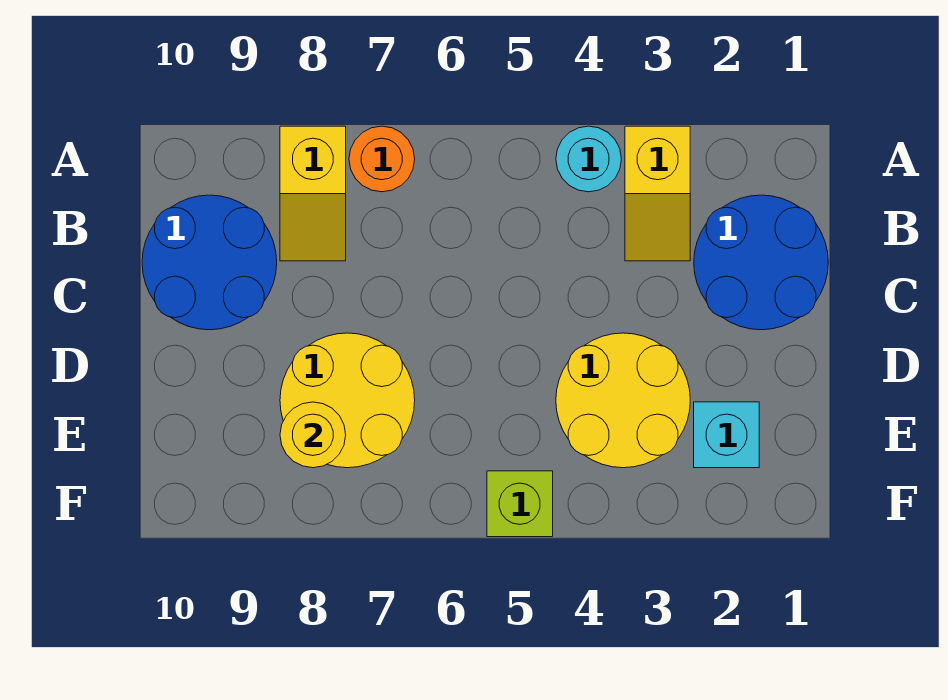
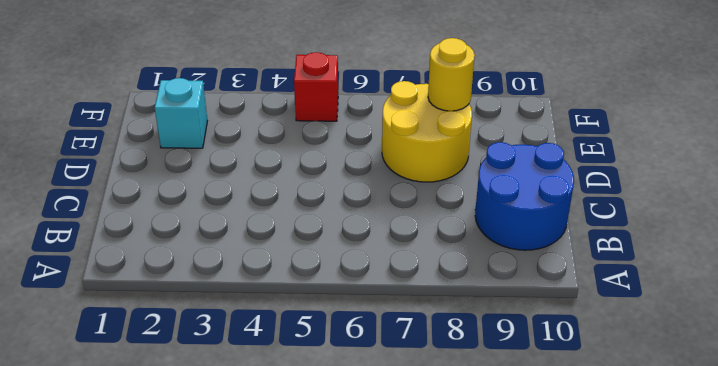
red 1x1 brick [294,52,338,121] -> lime 1x1 brick [487,471,553,537]
none -> yellow 1x2 slope [625,126,690,261]
none -> cyan 1x1 round brick [556,126,621,192]

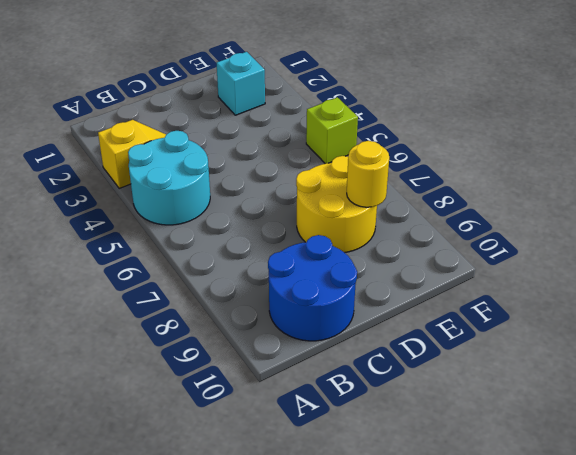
cyan 2x2 round brick [128,131,210,225] -> cyan 1x1 round brick [556,126,621,192]
none -> orange 1x1 round brick [349,126,415,192]
none -> yellow 1x2 slope [280,126,346,261]

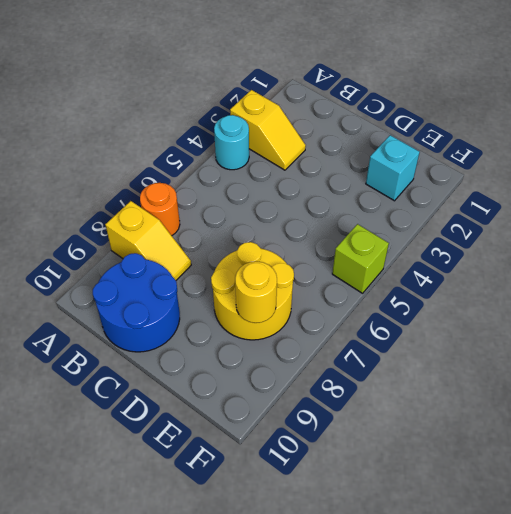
none -> blue 2x2 round brick [694,195,828,330]
none -> yellow 2x2 round brick [556,333,690,468]

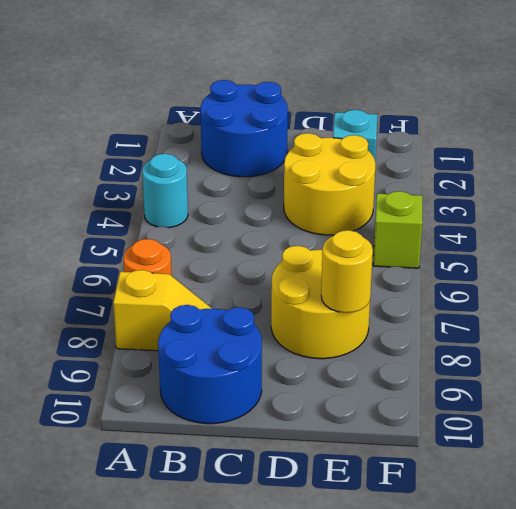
none -> yellow 1x2 slope [625,126,690,261]

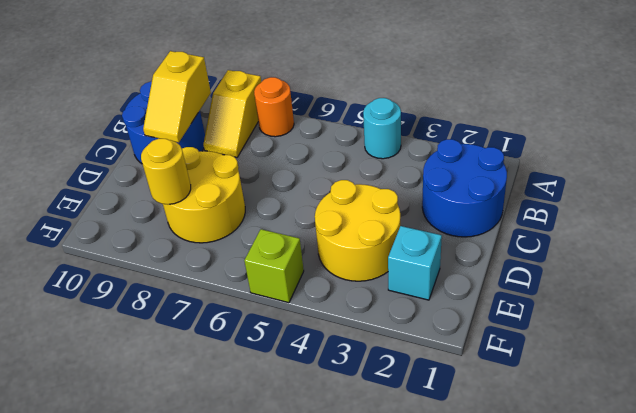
yellow 1x2 slope [143,51,211,143] -> yellow 1x2 slope moved to [625,126,690,261]

